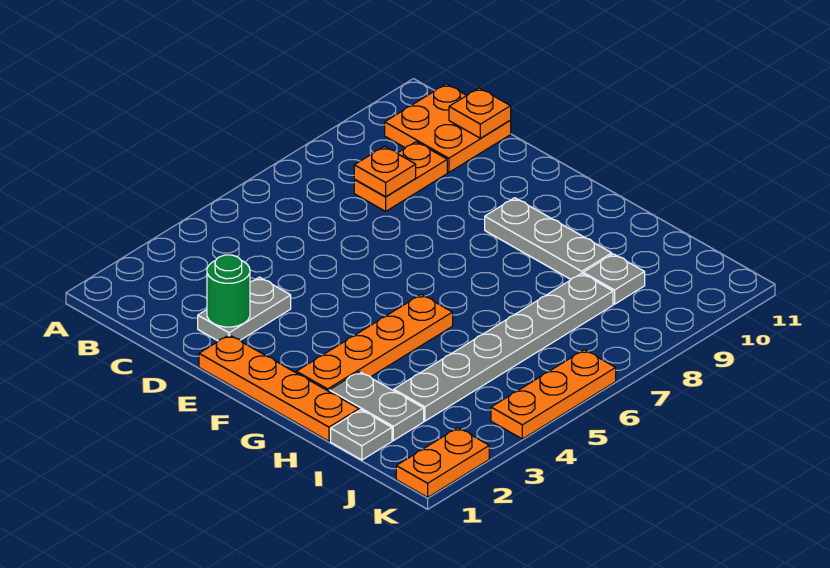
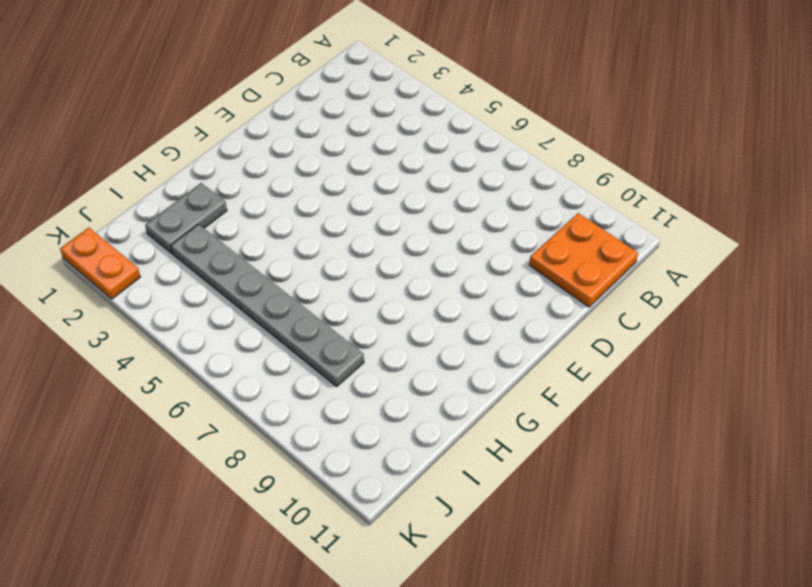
none -> orange 1x2 plate [354,142,447,211]
none -> grey 1x2 plate [198,277,291,341]
none -> orange 1x4 plate [199,335,359,441]

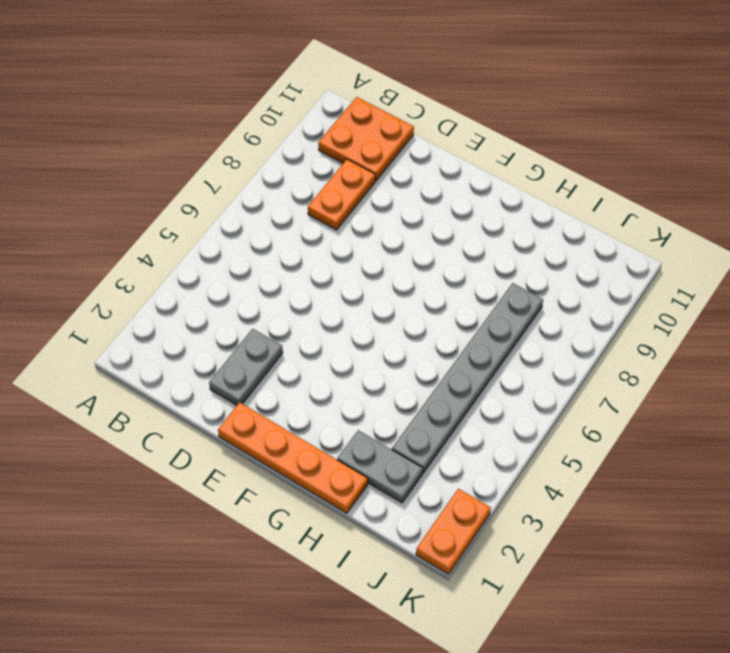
none -> grey 1x3 plate [485,198,612,279]
none -> orange 1x4 plate [296,294,453,391]
none -> grey 1x1 plate [331,410,392,460]

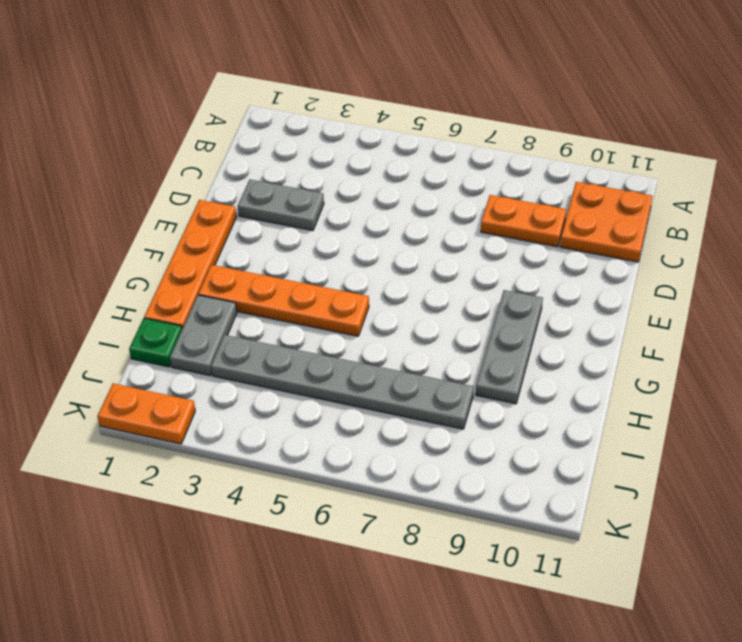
green 1x1 plate [129,318,182,367] -> grey 1x1 plate [331,410,392,460]
none -> grey 1x1 plate [583,254,645,304]
none -> orange 1x3 plate [491,350,616,439]
none -> orange 1x1 plate [354,146,416,197]

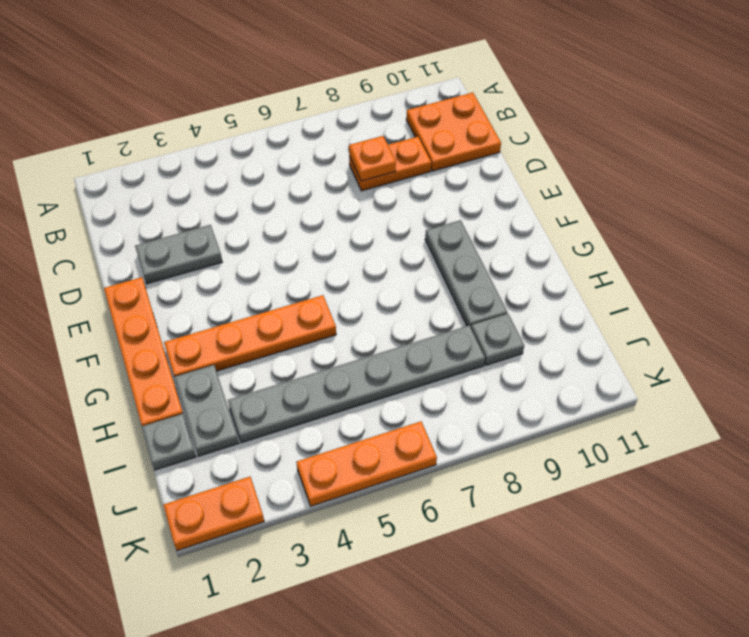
none -> orange 1x1 plate [449,88,511,138]
none -> green 1x1 round brick [207,255,250,327]

